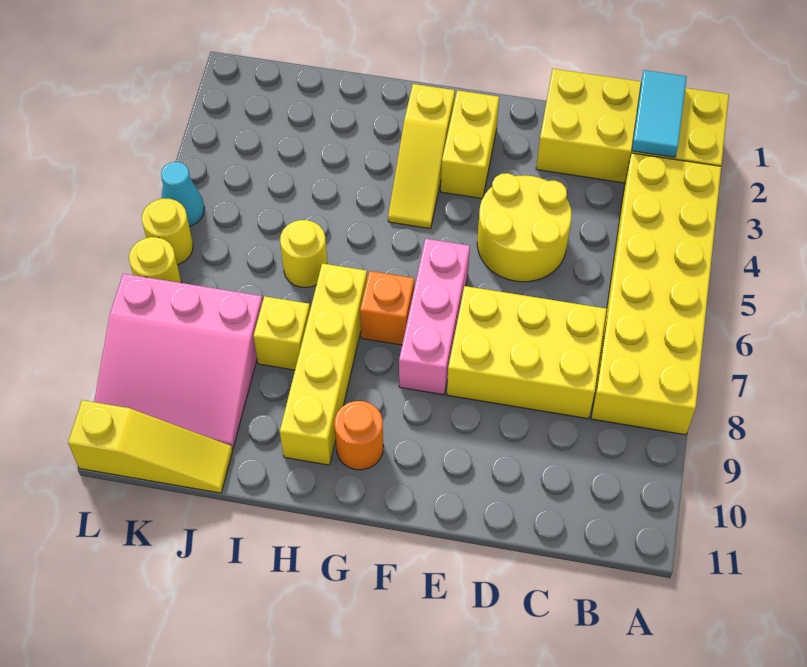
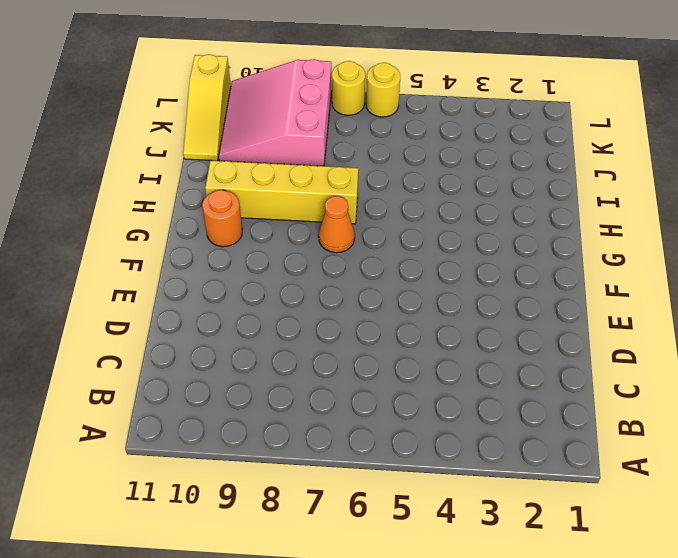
orange 1x1 cone [319,196,355,253] -> orange 1x1 brick [360,271,414,345]
none -> yellow 2x4 brick [536,69,729,183]
none -> yellow 2x6 brick [591,153,721,435]
none -> yellow 2x3 brick [447,286,607,419]

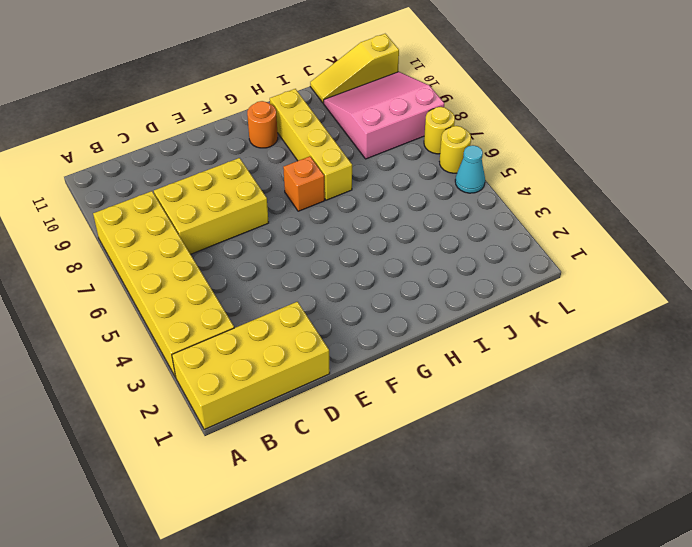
none -> yellow 2x2 round brick [477,173,572,282]
none -> yellow 1x2 brick [441,90,499,198]
none -> pink 1x3 brick [399,239,470,395]

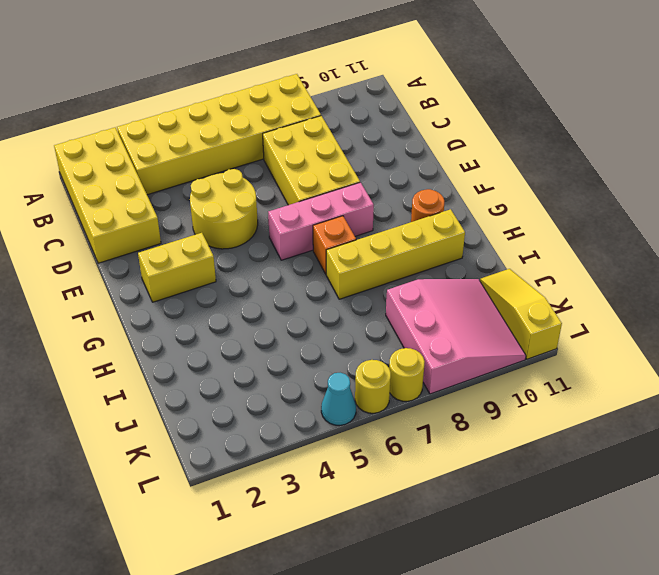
none -> yellow 1x3 slope [388,84,455,229]
none -> yellow 1x1 round brick [280,220,327,287]
none -> yellow 1x1 brick [254,296,310,370]

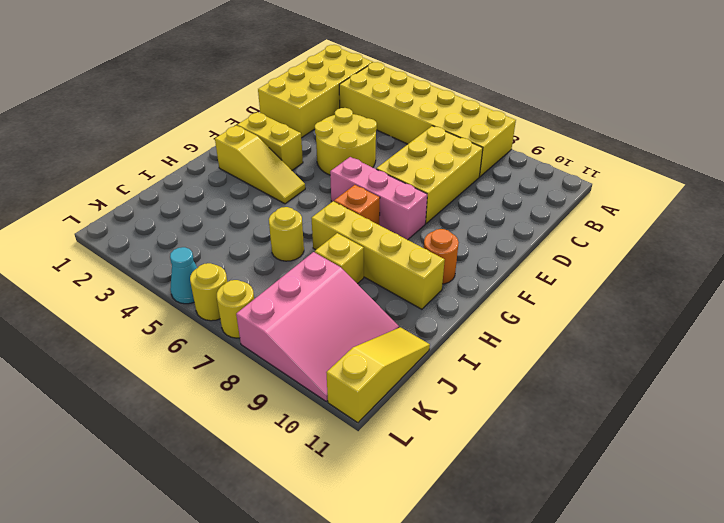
none -> cyan 1x2 tile [632,70,687,157]

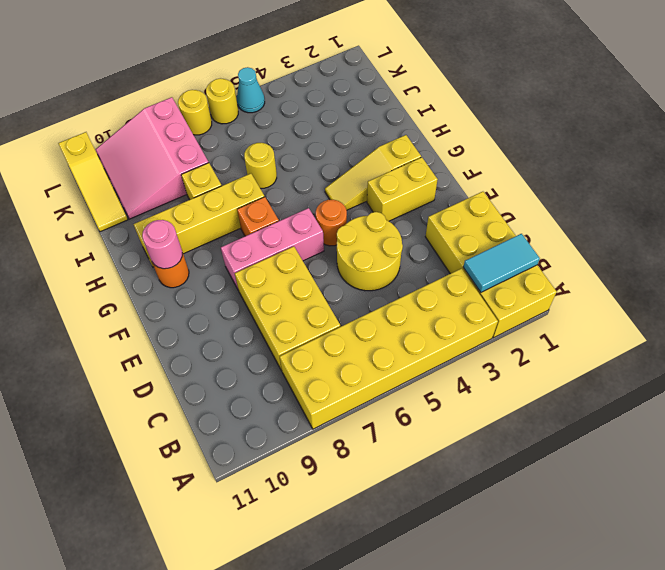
orange 1x1 round brick [316,200,347,246] -> none
pink 1x1 round brick [142,220,183,269] -> none

